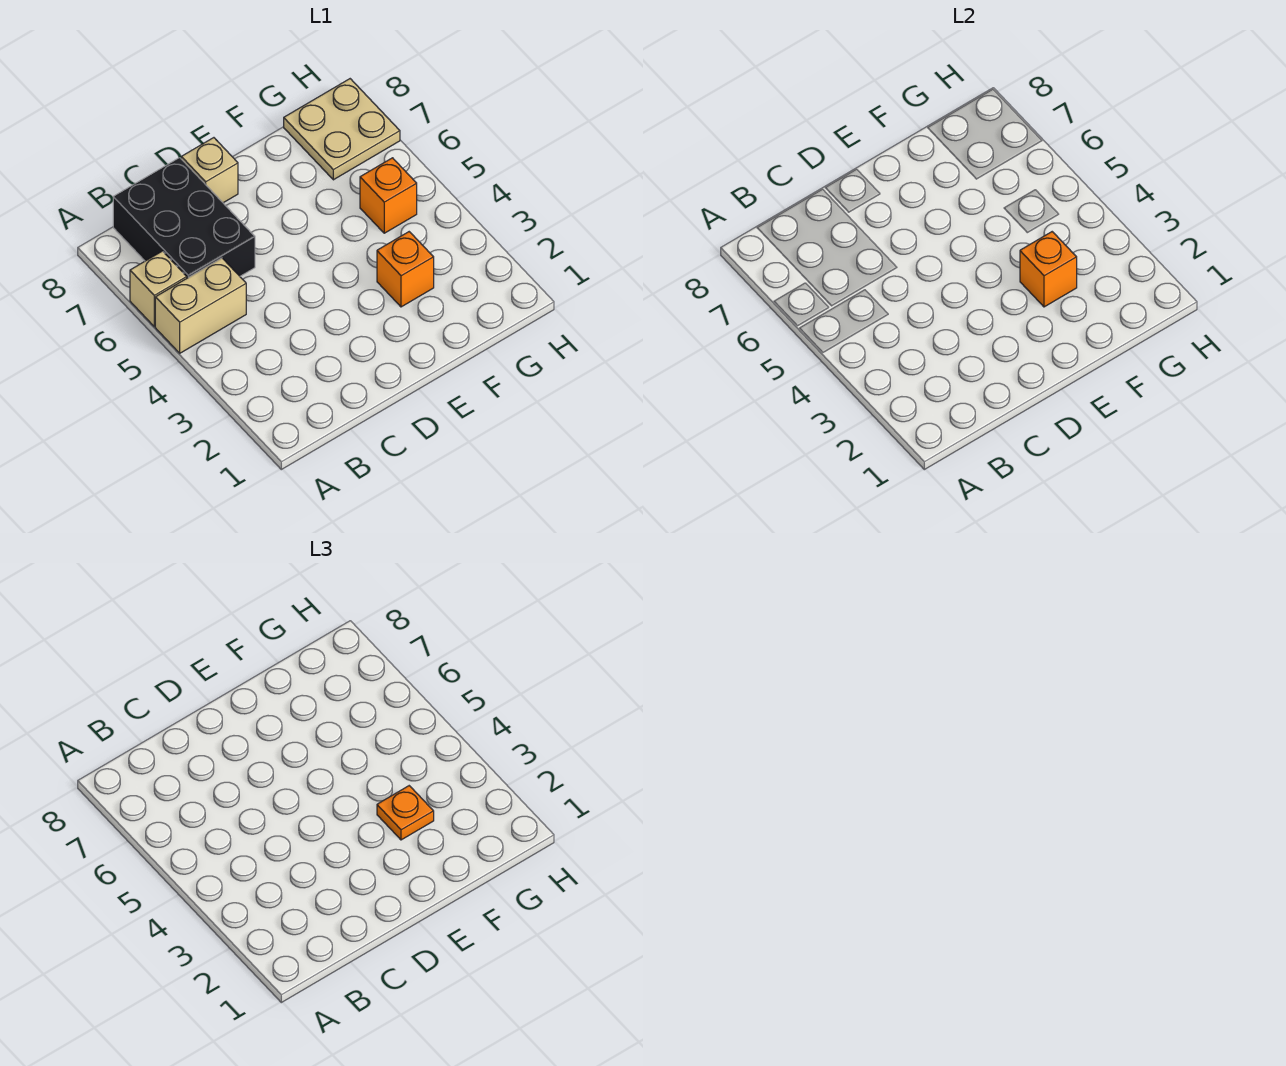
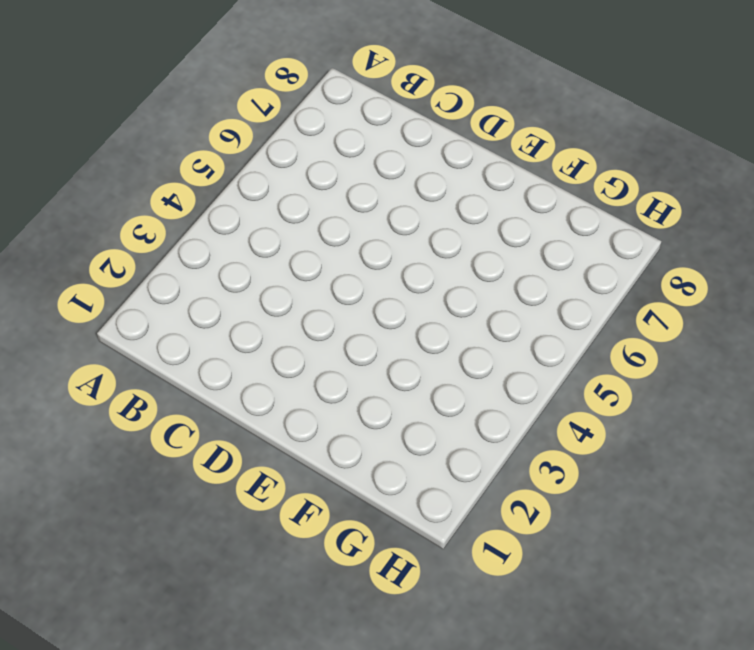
none -> tan 1x2 brick [155,258,246,353]
none -> tan 1x1 brick [130,251,187,326]

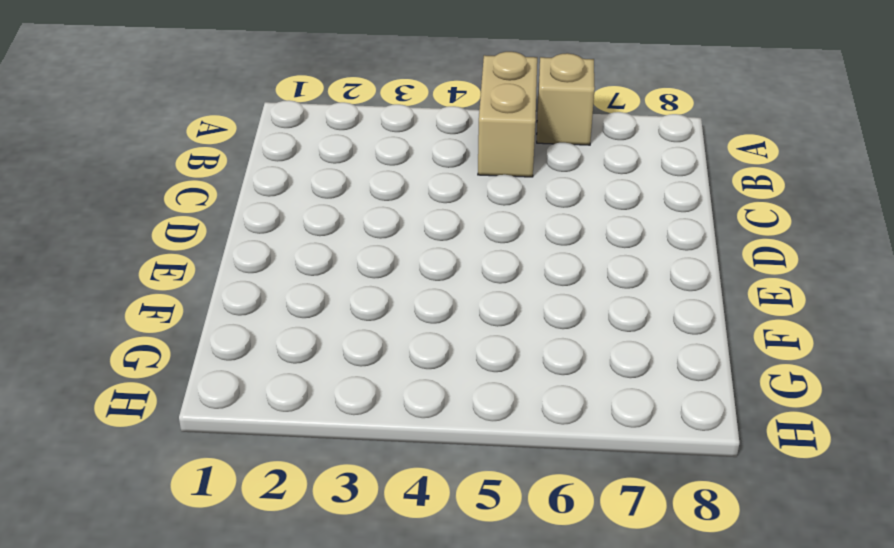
none -> black 2x3 brick [113,158,255,278]
none -> tan 1x1 brick [181,138,238,203]

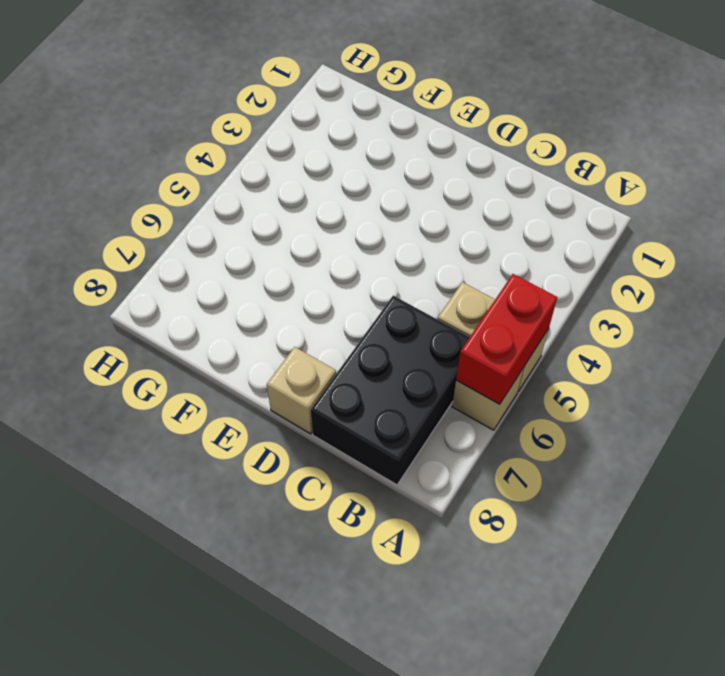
red 1x2 brick [456,274,557,404] -> none
none -> orange 1x1 brick [377,232,434,307]
none -> orange 1x1 brick [360,158,417,233]

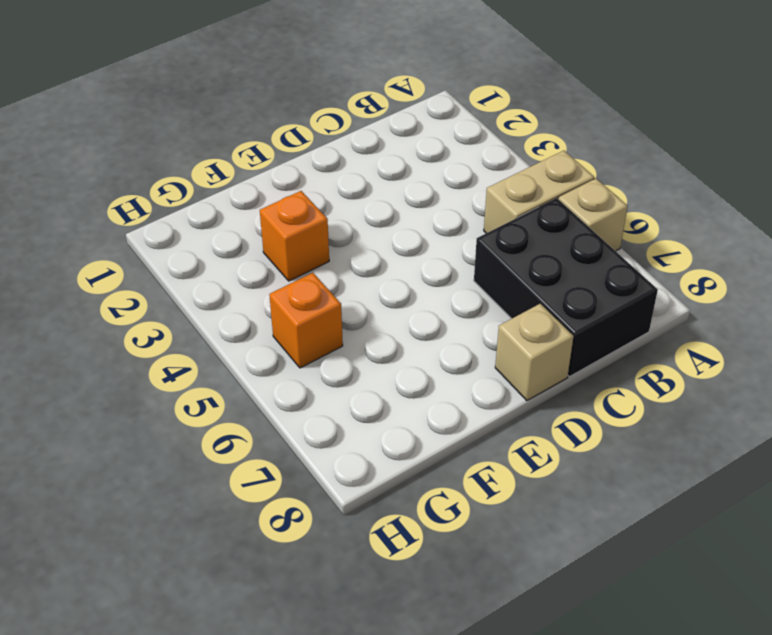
none -> tan 2x2 plate [284,79,400,180]
none -> orange 1x1 brick [1020,232,1077,307]

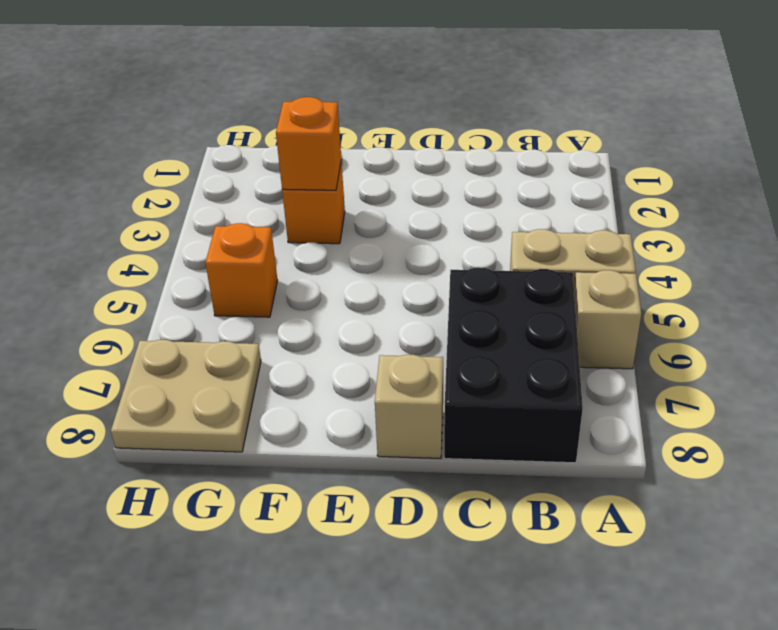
none -> orange 1x1 plate [377,786,434,840]

